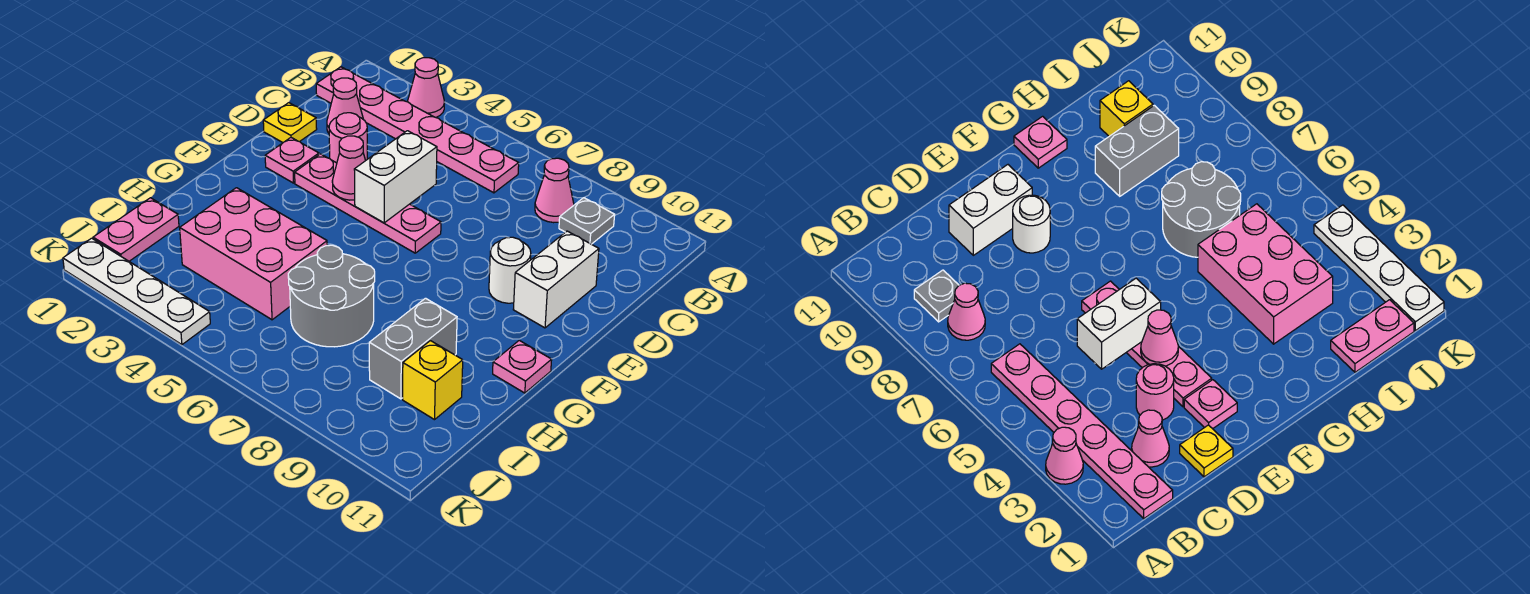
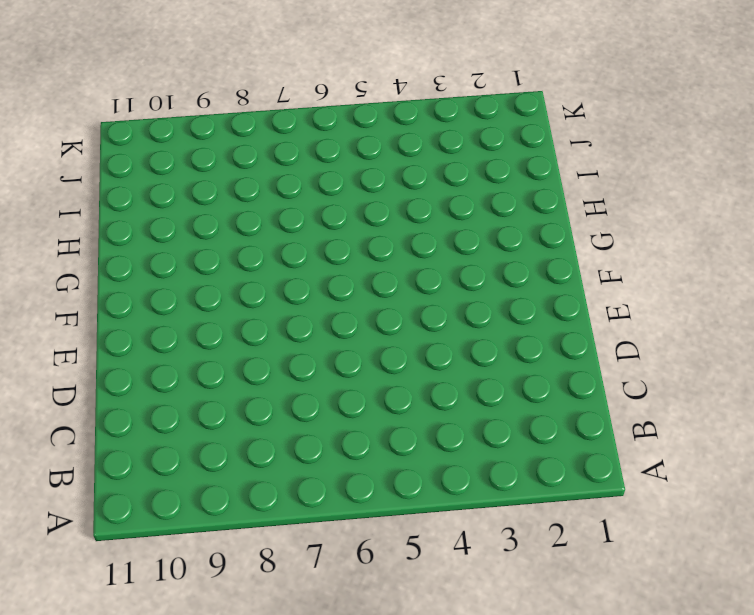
none -> pink 1x1 cone [408,58,445,117]
none -> pink 1x6 plate [316,67,519,193]
none -> pink 1x1 cone [535,158,574,223]

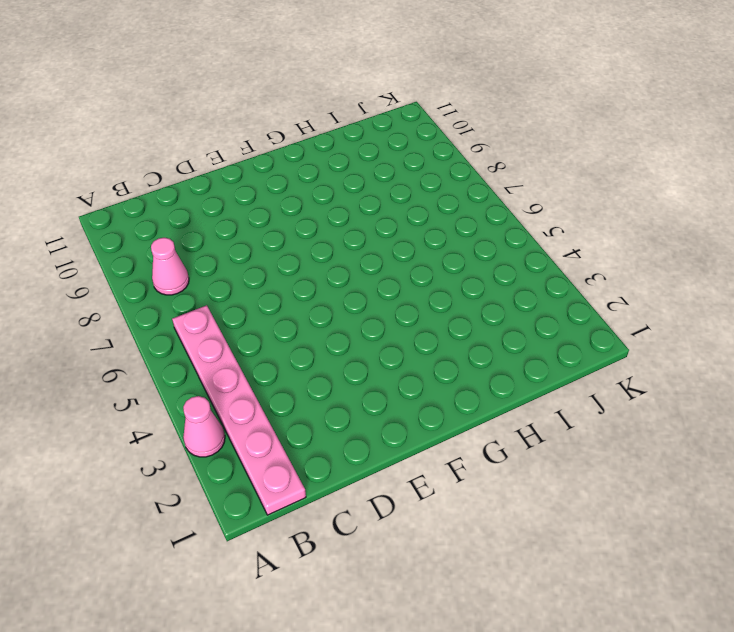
none -> grey 1x1 plate [559,198,615,244]
none -> pink 1x1 cone [327,78,363,133]
none -> yellow 1x1 plate [263,103,317,142]

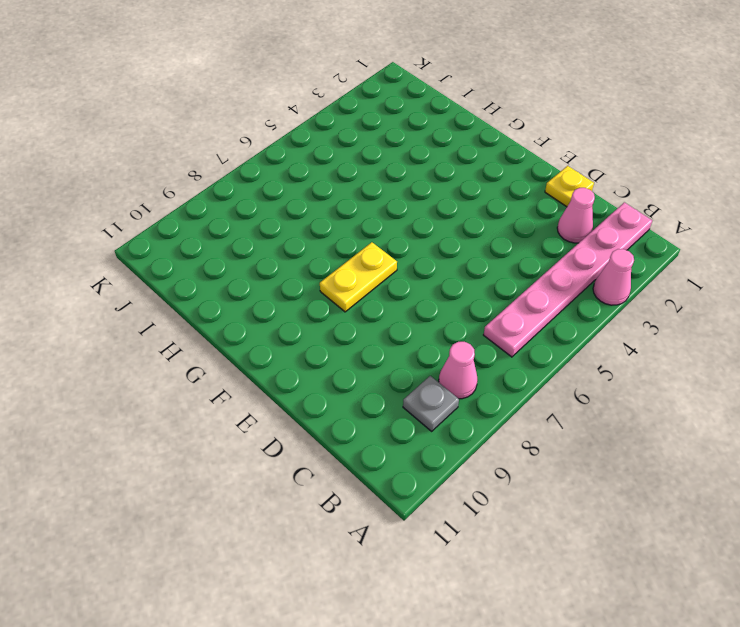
yellow 1x2 plate [320,242,397,312] -> none
none -> pink 1x1 round brick [329,113,367,163]
none -> white 1x2 brick [513,231,599,328]
none -> pink 1x1 plate [265,138,319,183]

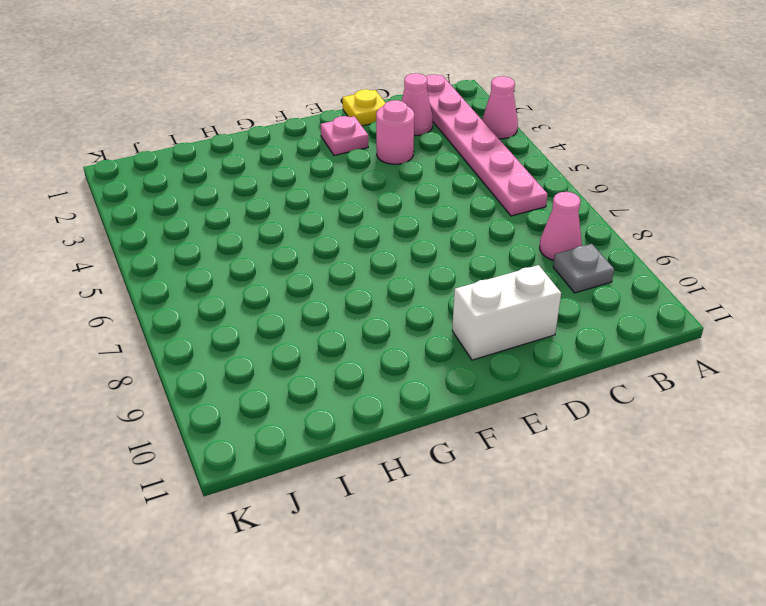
none -> pink 1x4 plate [295,154,441,253]
none -> white 1x1 round brick [489,237,531,303]
none -> pink 1x1 plate [493,340,552,393]

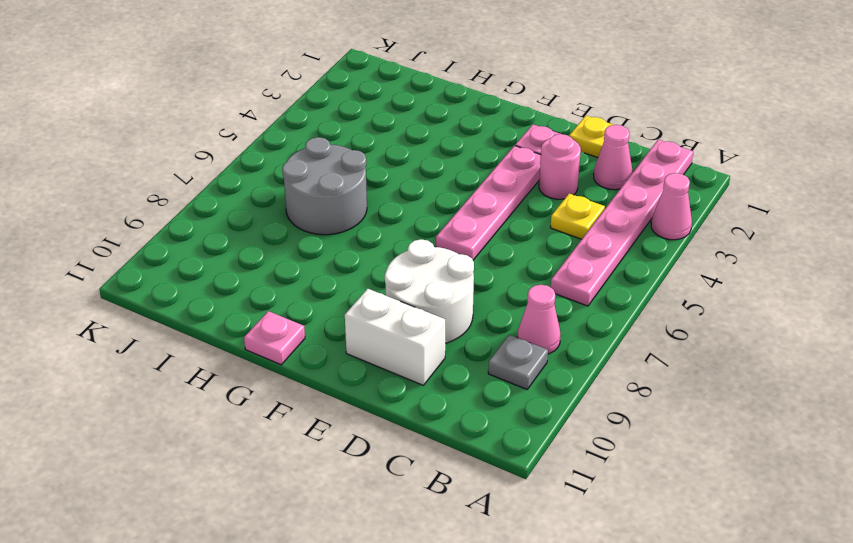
yellow 1x1 plate [550,194,605,239] -> none
white 2x2 round brick [385,239,474,343] -> white 1x1 round brick [489,237,531,303]
none -> pink 2x3 brick [180,188,327,320]
none -> grey 1x2 brick [369,298,457,399]
none -> pink 1x2 plate [93,198,179,261]

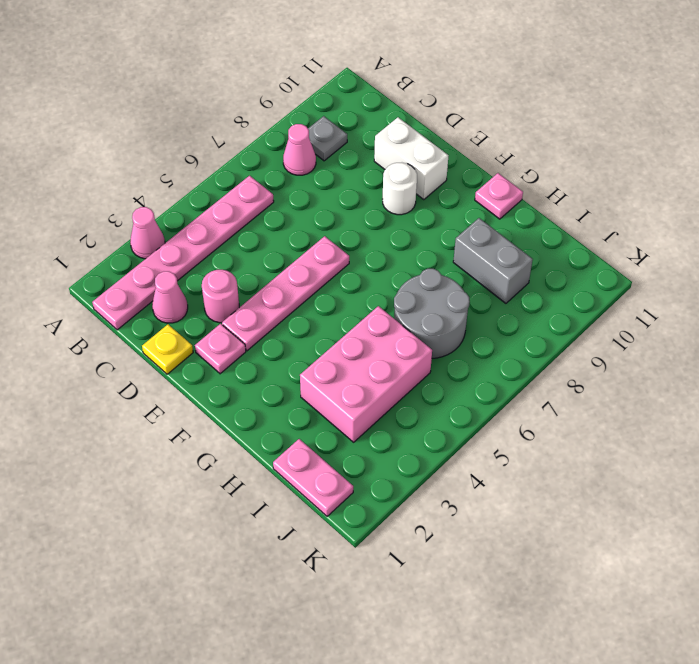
none -> yellow 1x1 brick [403,341,463,420]
none -> white 1x4 plate [63,238,210,345]
none -> white 1x2 brick [354,131,437,223]

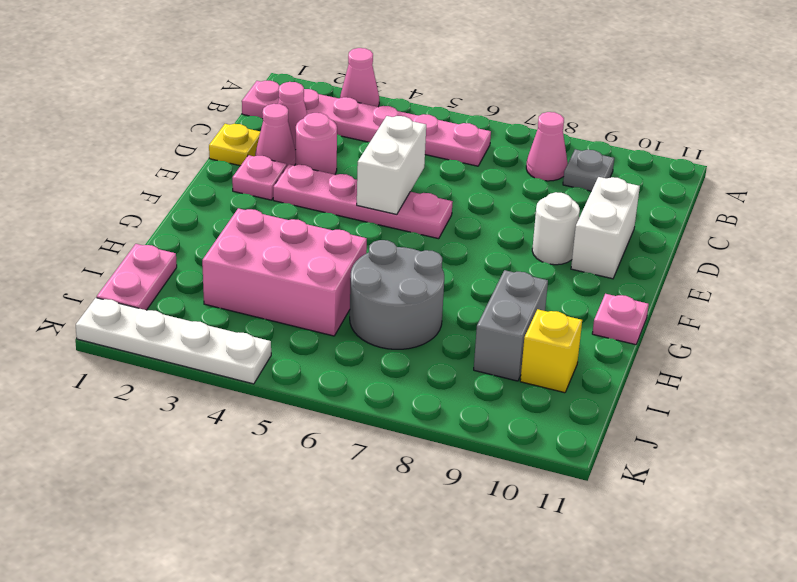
pink 1x1 cone [255,104,296,166] -> pink 1x1 cone moved to [332,136,366,200]

